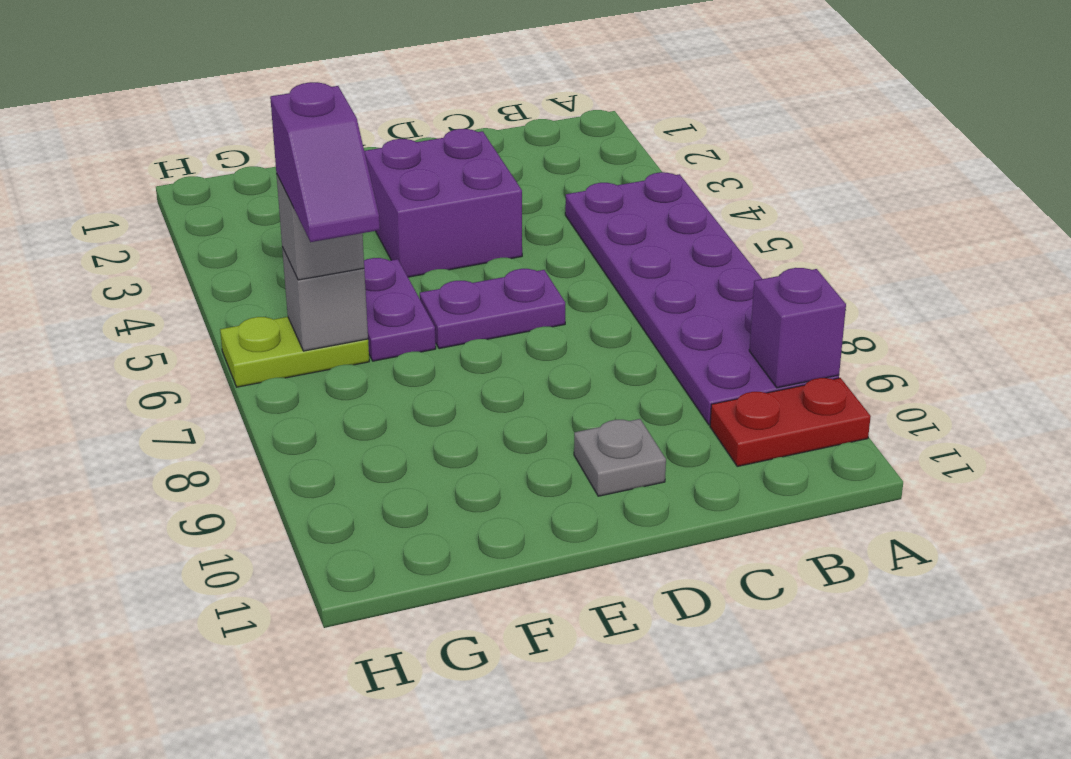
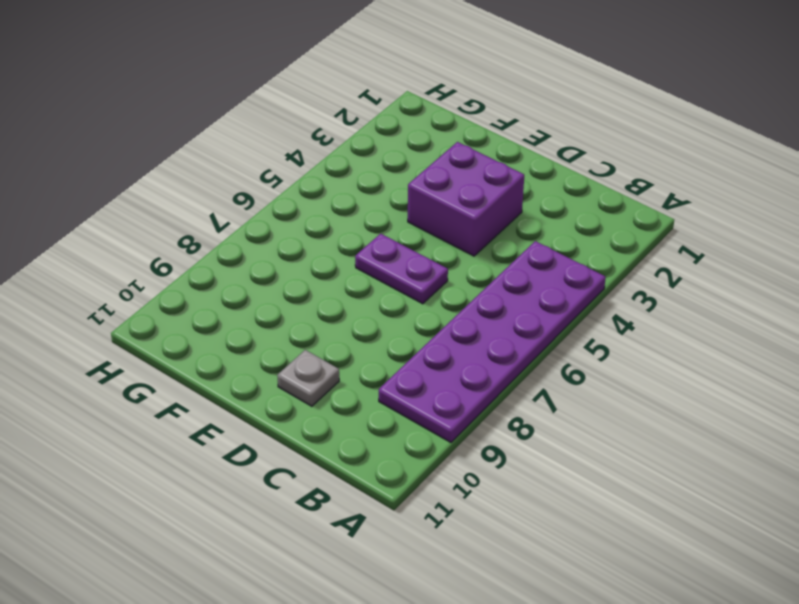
none -> red 1x2 plate [710,378,871,466]
none -> purple 1x2 plate [364,258,436,361]

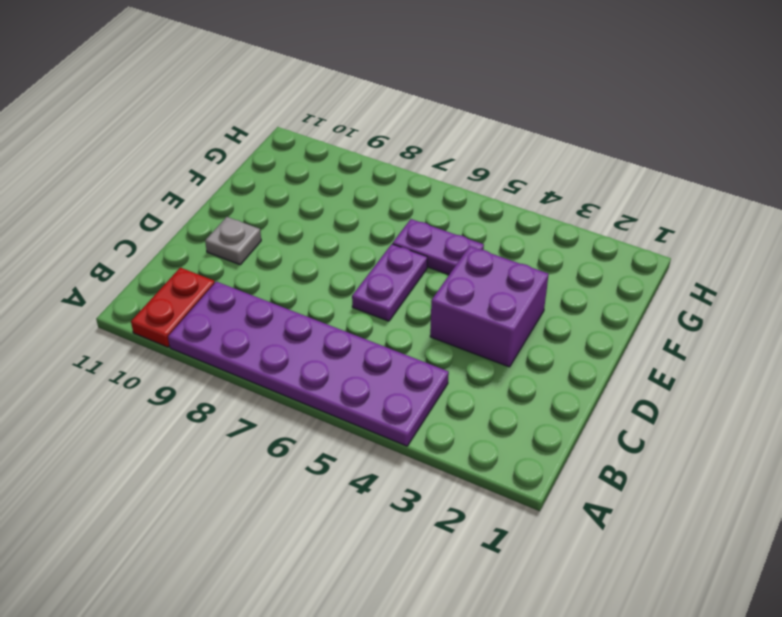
none -> lime 1x2 plate [220,317,369,387]
none -> purple 1x1 brick [749,268,846,388]

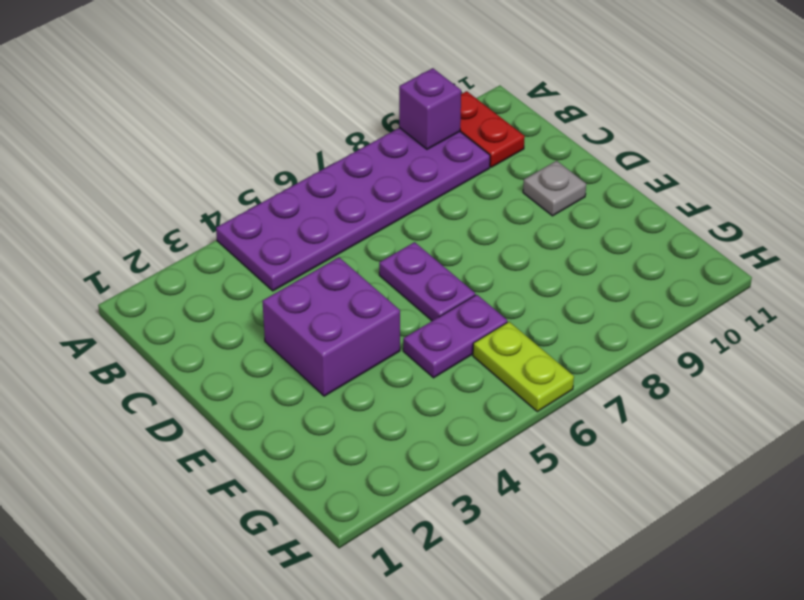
none -> grey 1x1 brick [282,247,368,351]
none -> grey 1x1 brick [276,174,364,280]

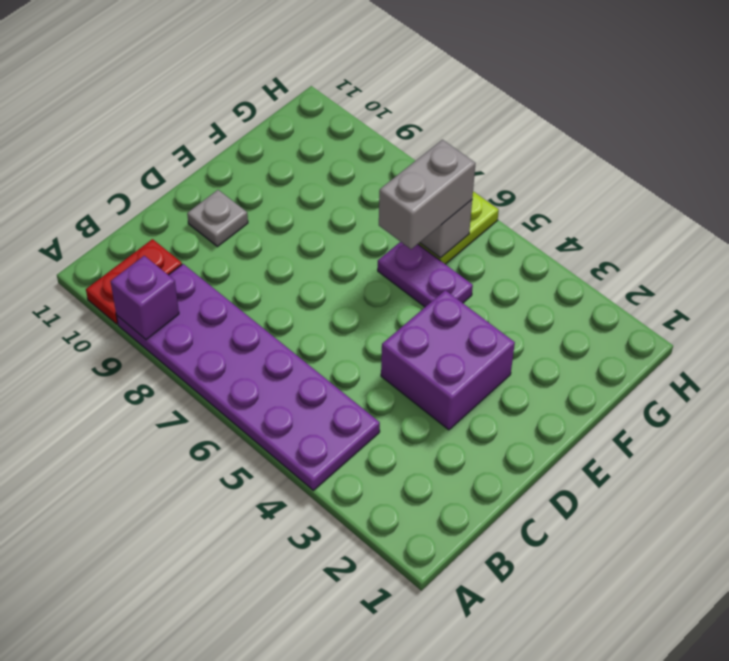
grey 1x2 brick [379,140,476,249] -> grey 1x1 brick [276,174,364,280]
none -> purple 1x2 plate [420,269,565,349]
none -> purple 1x2 slope [270,82,380,242]

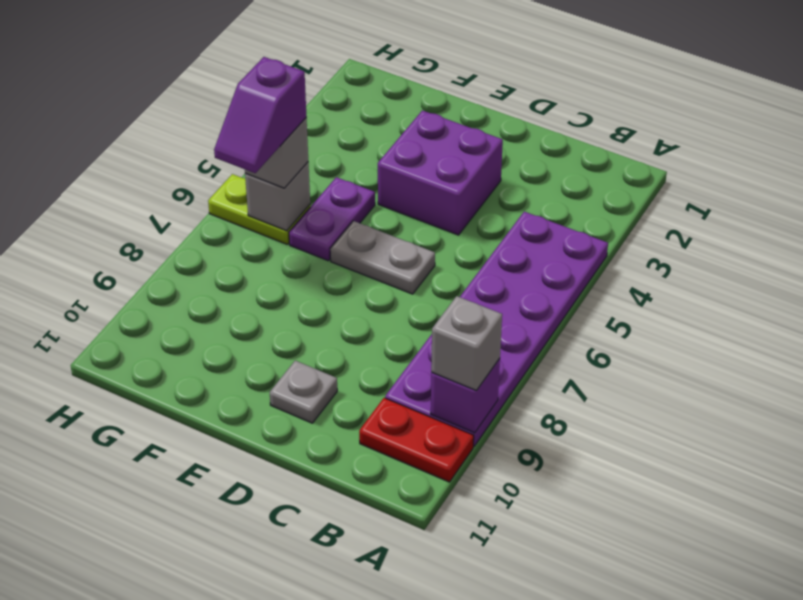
grey 1x1 brick [431,296,502,391] -> none
grey 1x2 plate [330,221,435,294] -> purple 1x2 plate [420,269,565,349]

